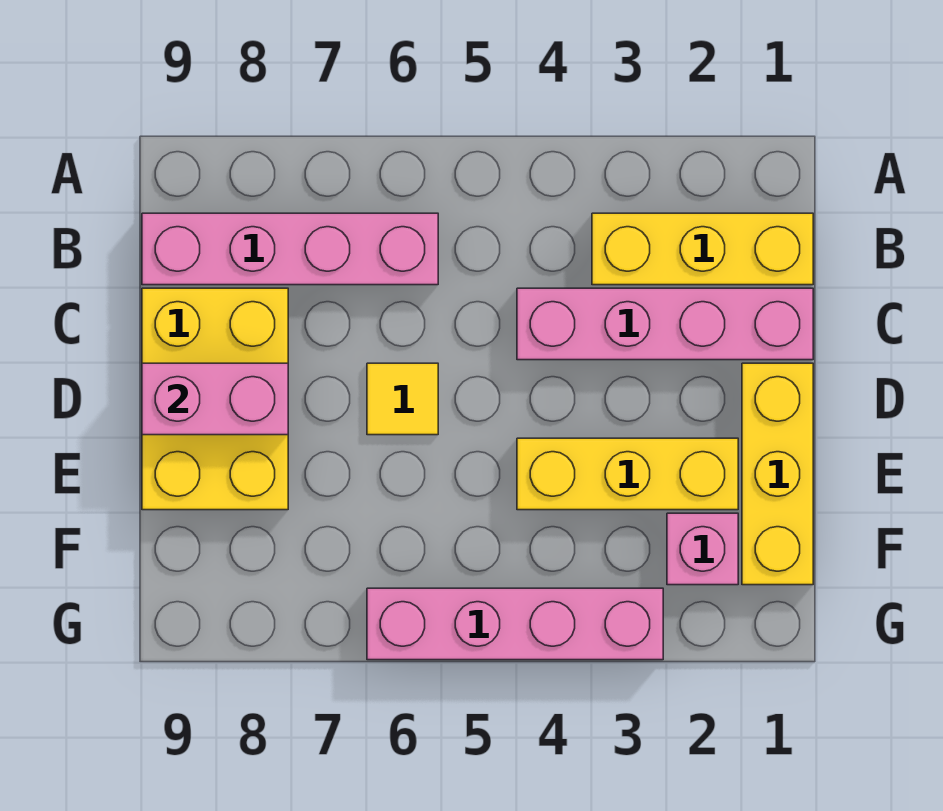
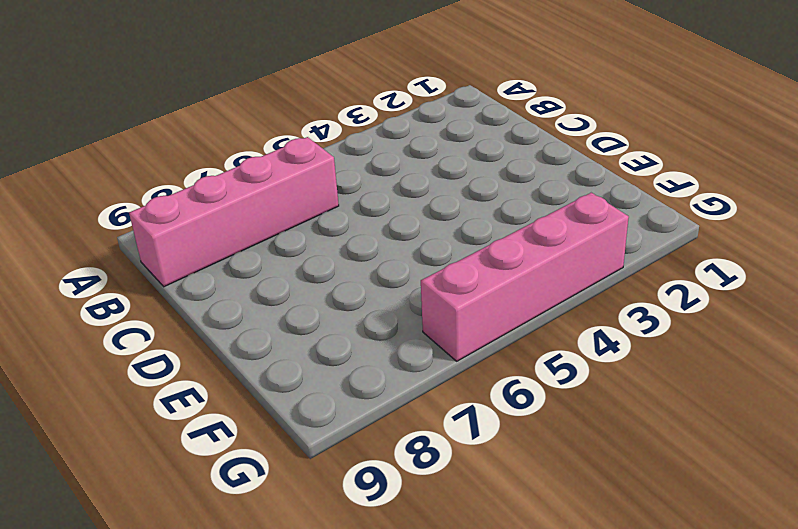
none -> yellow 1x3 brick [592,213,813,285]
none -> pink 1x4 brick [517,288,813,360]

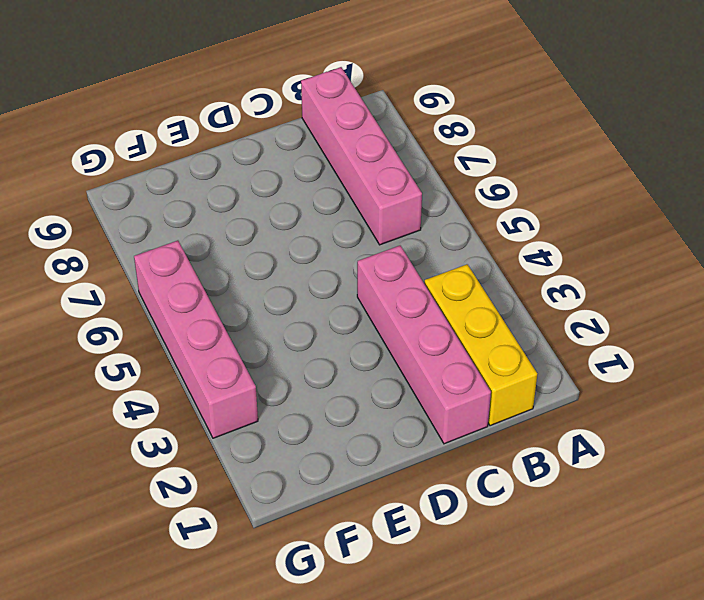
none -> yellow 2x3 brick [142,288,288,510]
none -> yellow 1x3 brick [742,363,813,585]

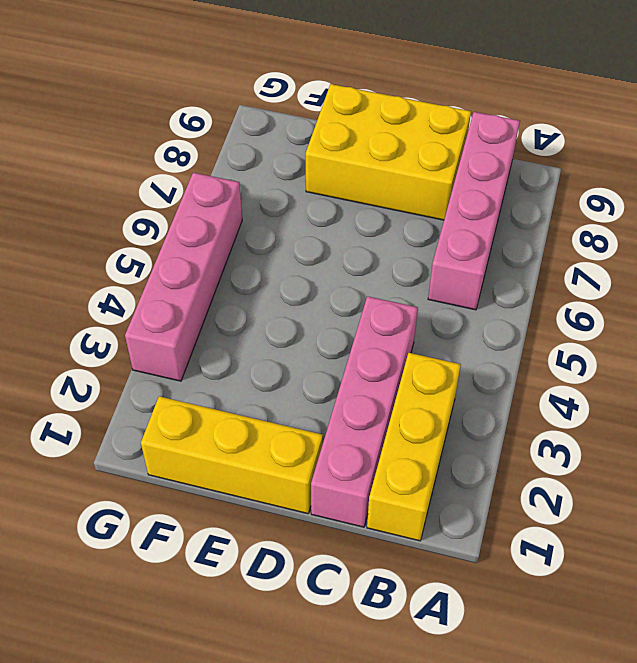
none -> yellow 1x1 tile [367,363,438,435]
none -> yellow 1x3 brick [517,438,738,510]

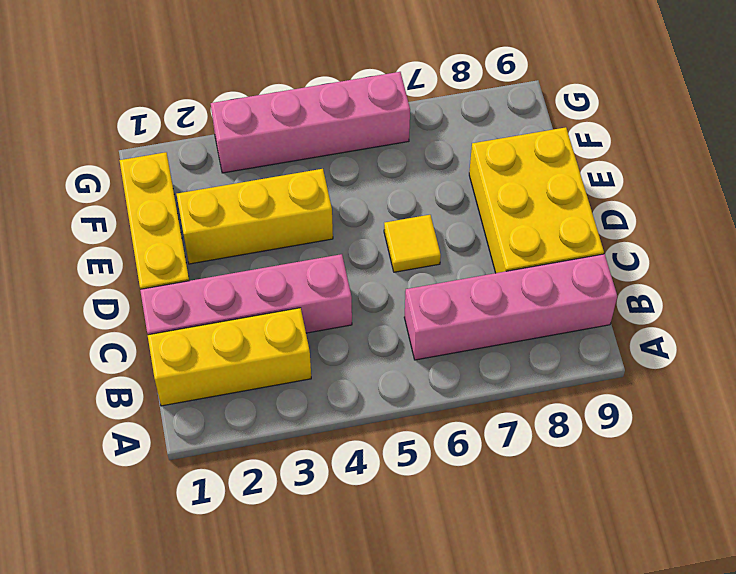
none -> pink 1x1 brick [667,513,738,585]
none -> pink 1x2 brick [142,363,288,435]

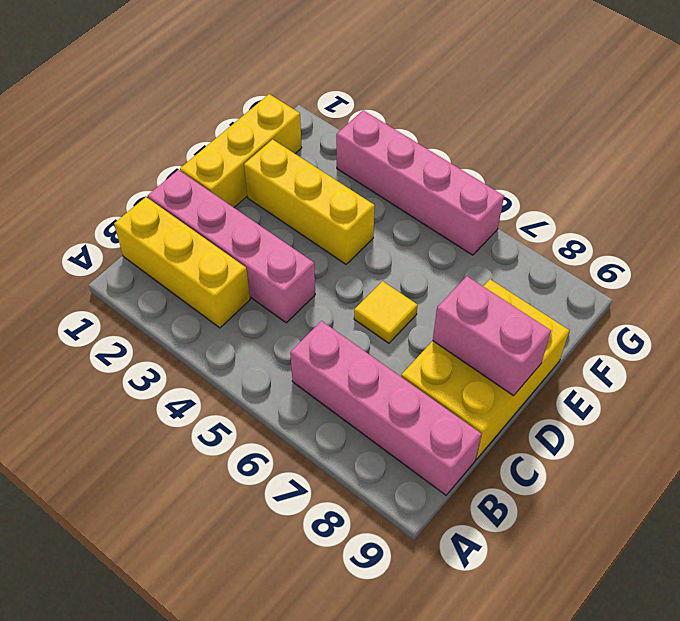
none -> pink 1x1 brick [667,513,738,585]

